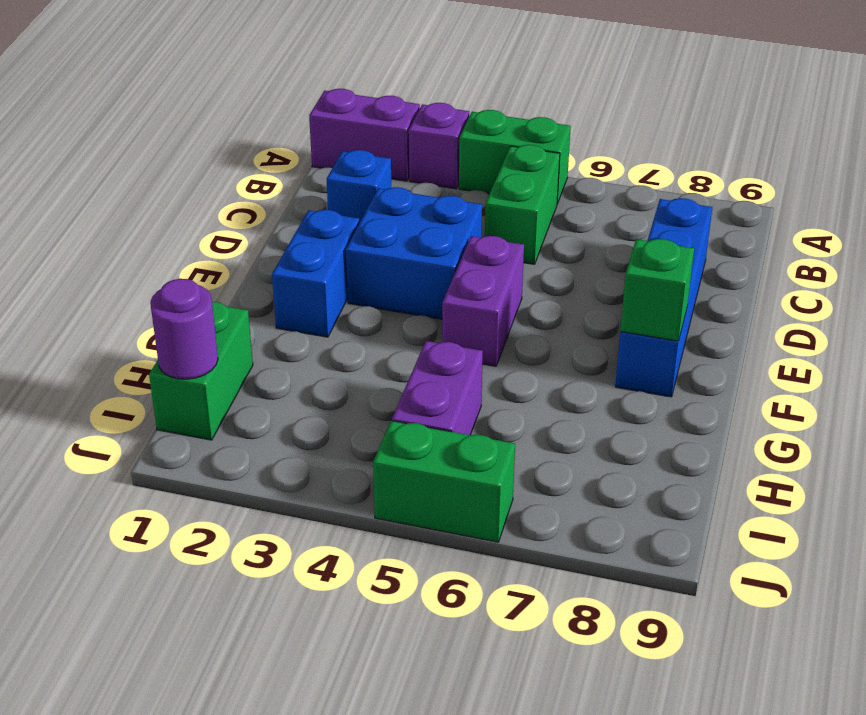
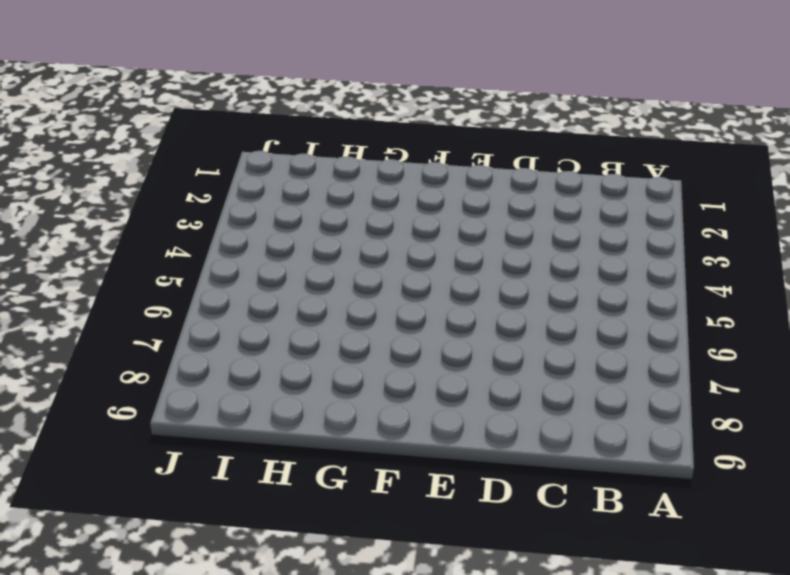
none -> purple 1x2 brick [309,89,420,181]
none -> purple 1x1 brick [409,103,469,189]
none -> green 1x2 brick [459,110,571,204]

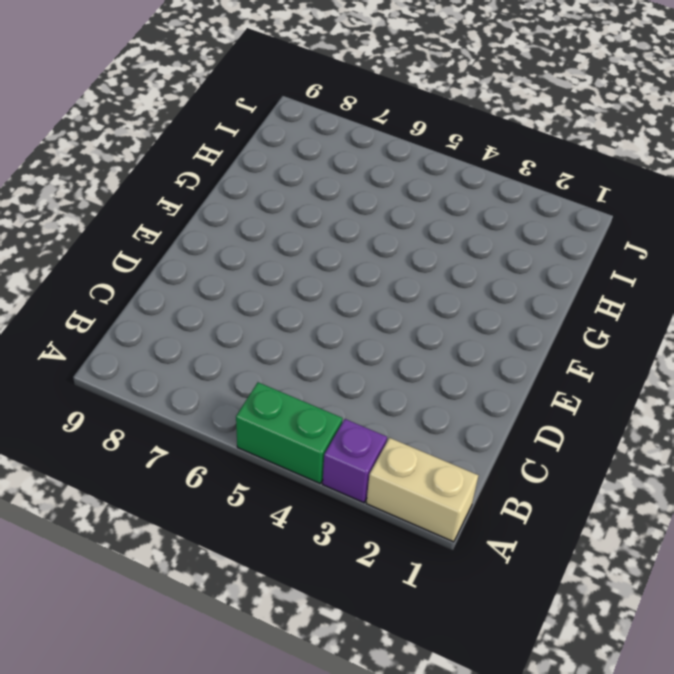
tan 1x2 brick [366,438,479,542] -> purple 1x2 brick [309,89,420,181]
none -> green 1x2 brick [485,145,560,264]
none -> blue 1x1 brick [327,150,391,223]
none -> blue 1x4 brick [615,198,712,397]

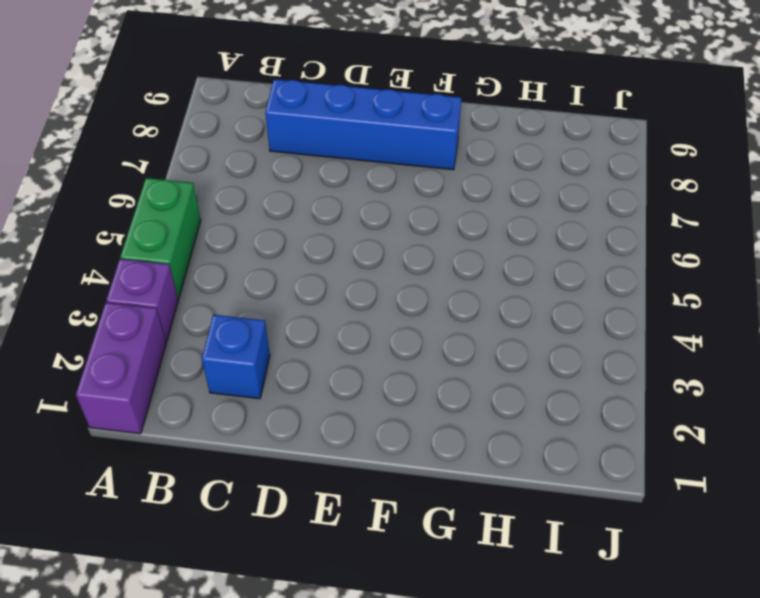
none -> green 1x2 brick [485,145,560,264]
none -> blue 2x2 brick [346,187,482,319]
none -> blue 1x2 brick [272,210,359,337]

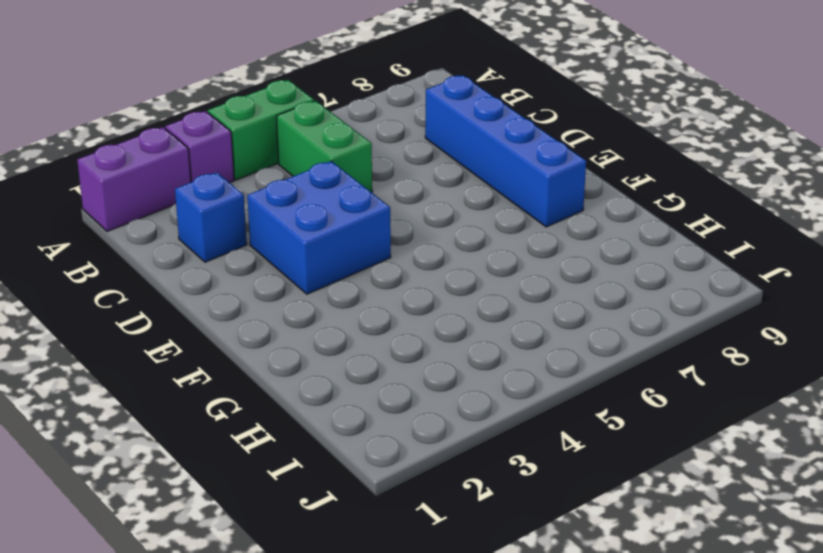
none -> blue 1x2 brick [272,210,359,337]
none -> purple 1x2 brick [442,236,524,366]
none -> green 1x2 brick [149,302,253,440]

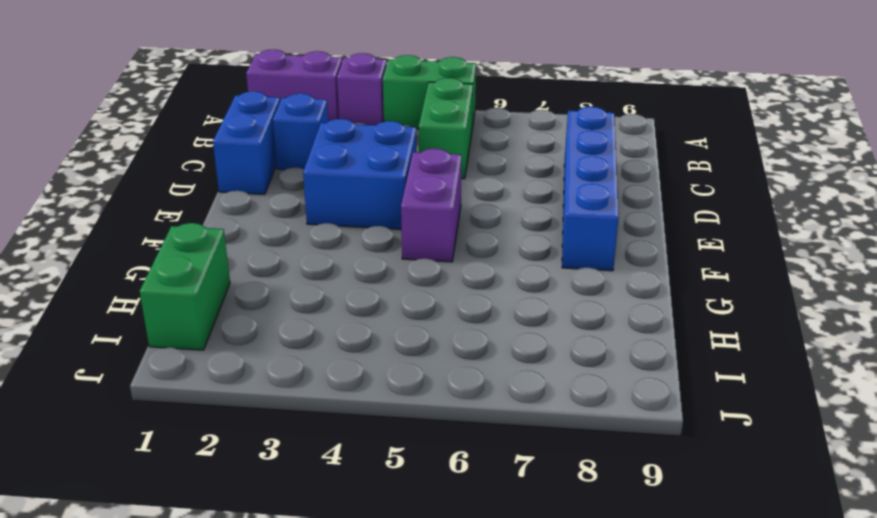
blue 1x2 brick [213,91,280,194] -> blue 1x2 brick moved to [272,210,359,337]
none -> purple 1x2 brick [392,341,483,435]
none -> green 1x2 brick [373,421,515,542]
none -> green 1x1 brick [620,239,694,341]

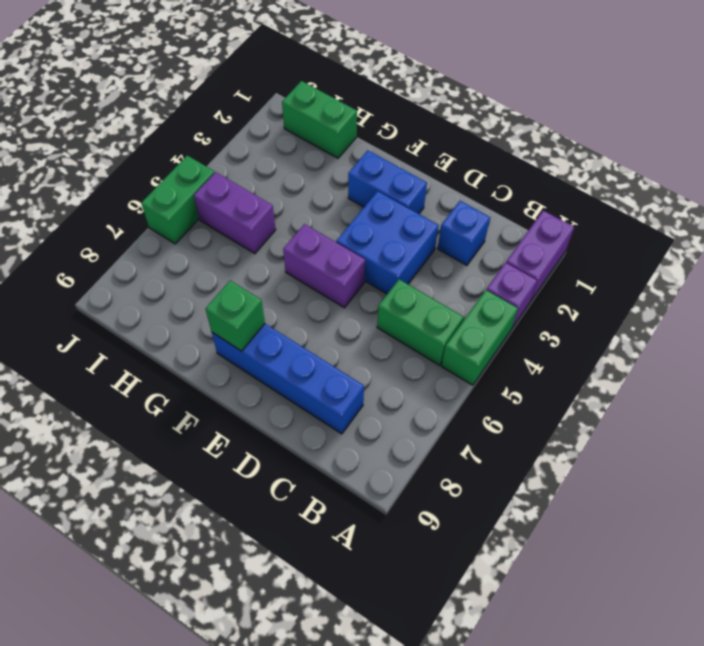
none -> purple 1x1 round brick [150,279,218,379]

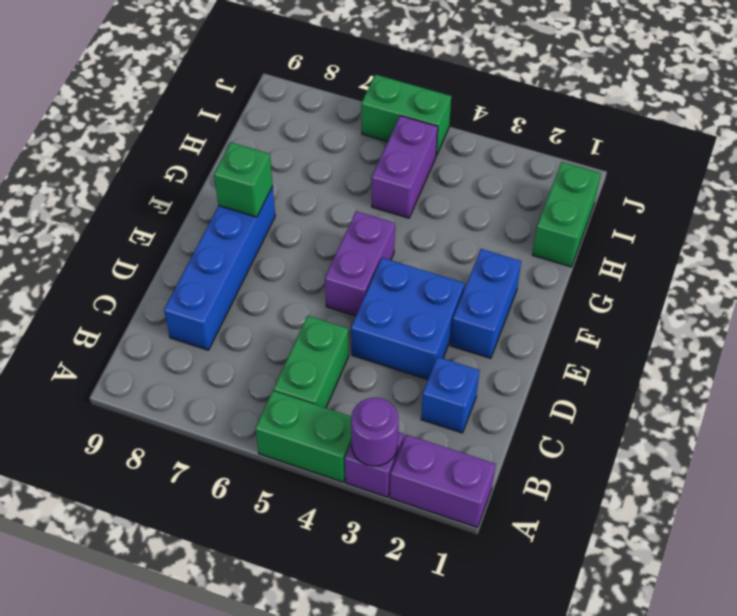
purple 1x1 round brick [351,398,399,466] -> purple 1x1 round brick moved to [150,279,218,379]

